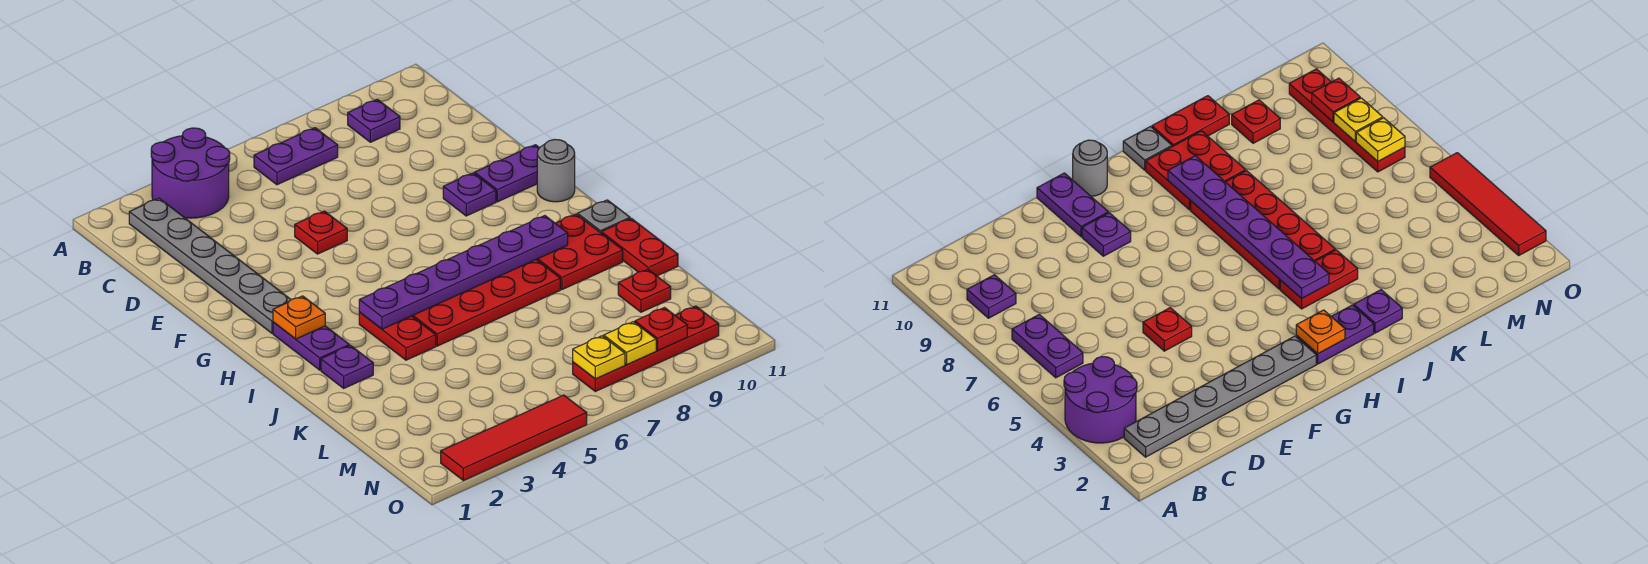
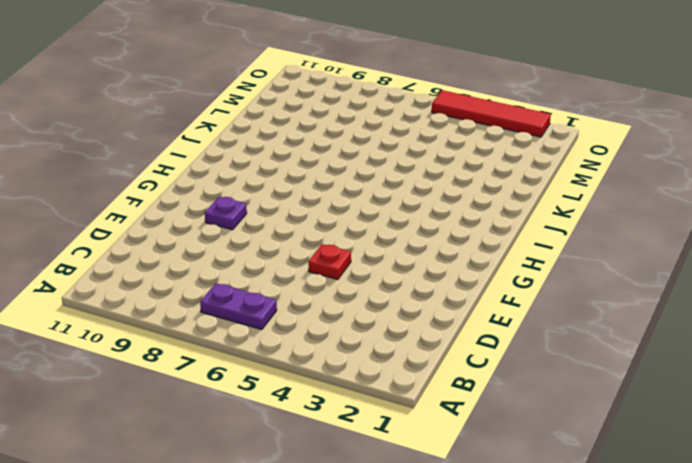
none -> purple 2x2 round brick [151,128,230,218]
none -> grey 1x6 plate [129,198,291,333]
none -> purple 1x1 plate [348,99,400,142]

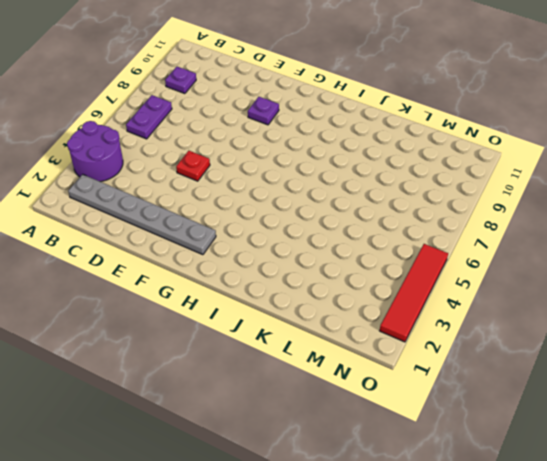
none -> purple 1x2 plate [475,145,539,202]
none -> grey 1x1 round brick [537,140,575,202]
none -> purple 1x2 plate [273,322,349,370]

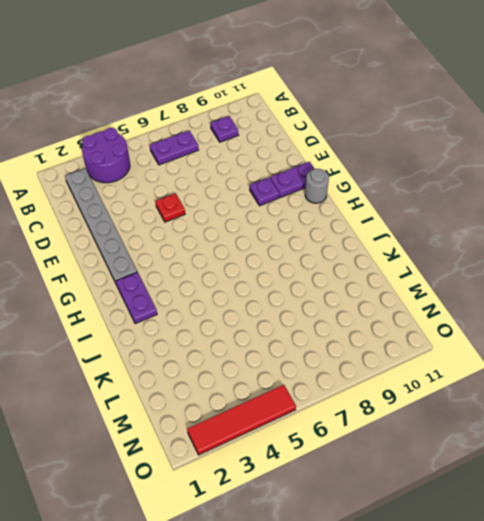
none -> red 1x2 plate [359,312,436,360]
none -> red 2x4 plate [412,260,560,346]
none -> red 2x2 plate [537,214,623,290]

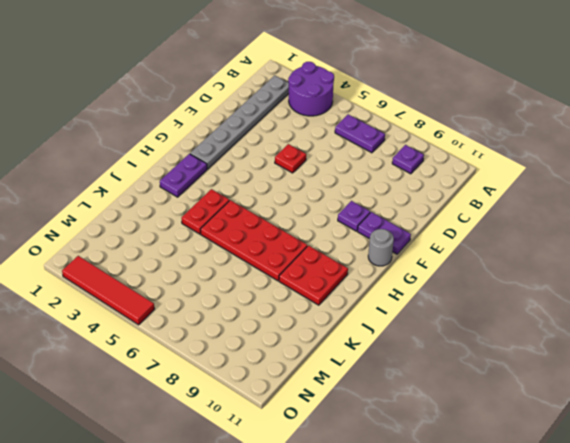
none -> grey 1x1 plate [578,200,630,233]
none -> purple 1x1 plate [321,346,373,388]
none -> red 1x2 plate [602,218,678,276]

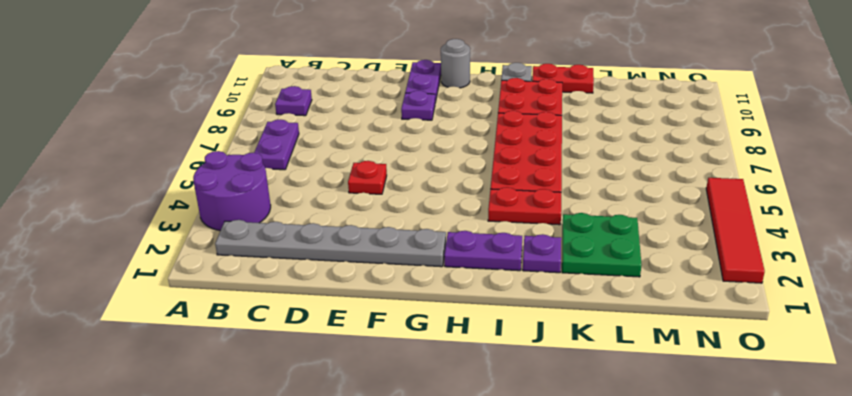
green 2x2 plate [562,213,642,277] -> none
none -> red 1x1 plate [618,269,671,312]
none -> red 1x4 plate [573,306,719,391]
none -> orange 1x1 plate [273,296,325,339]

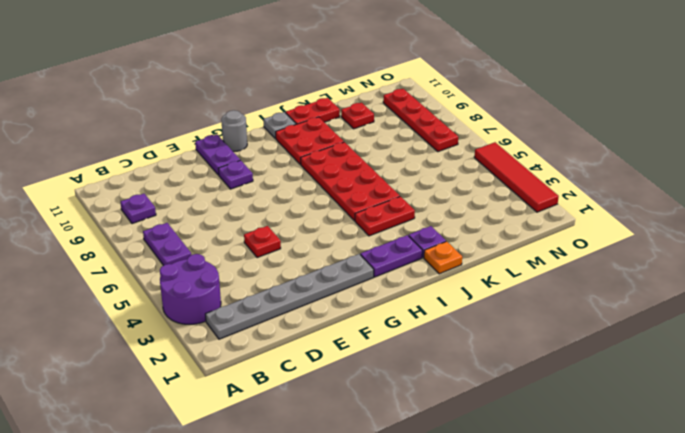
orange 1x1 plate [424,241,462,274] -> orange 1x1 plate moved to [273,296,325,339]
none -> purple 1x6 plate [359,216,568,329]
none -> yellow 1x1 plate [573,336,625,379]
none -> yellow 1x1 plate [604,322,656,365]

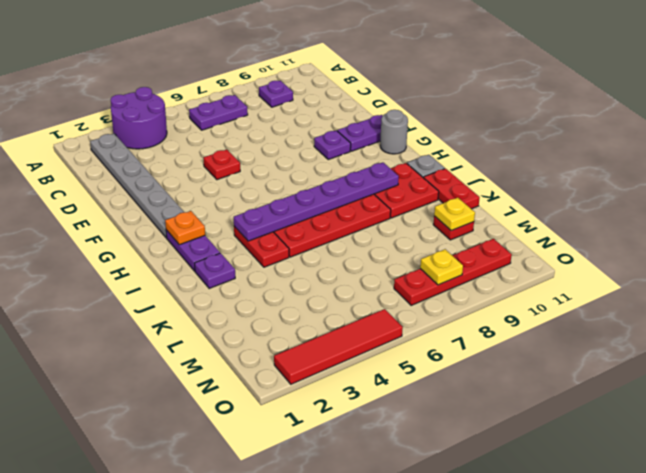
yellow 1x1 plate [434,198,475,231] -> yellow 1x1 plate moved to [573,336,625,379]
none -> red 1x1 plate [635,308,687,350]

